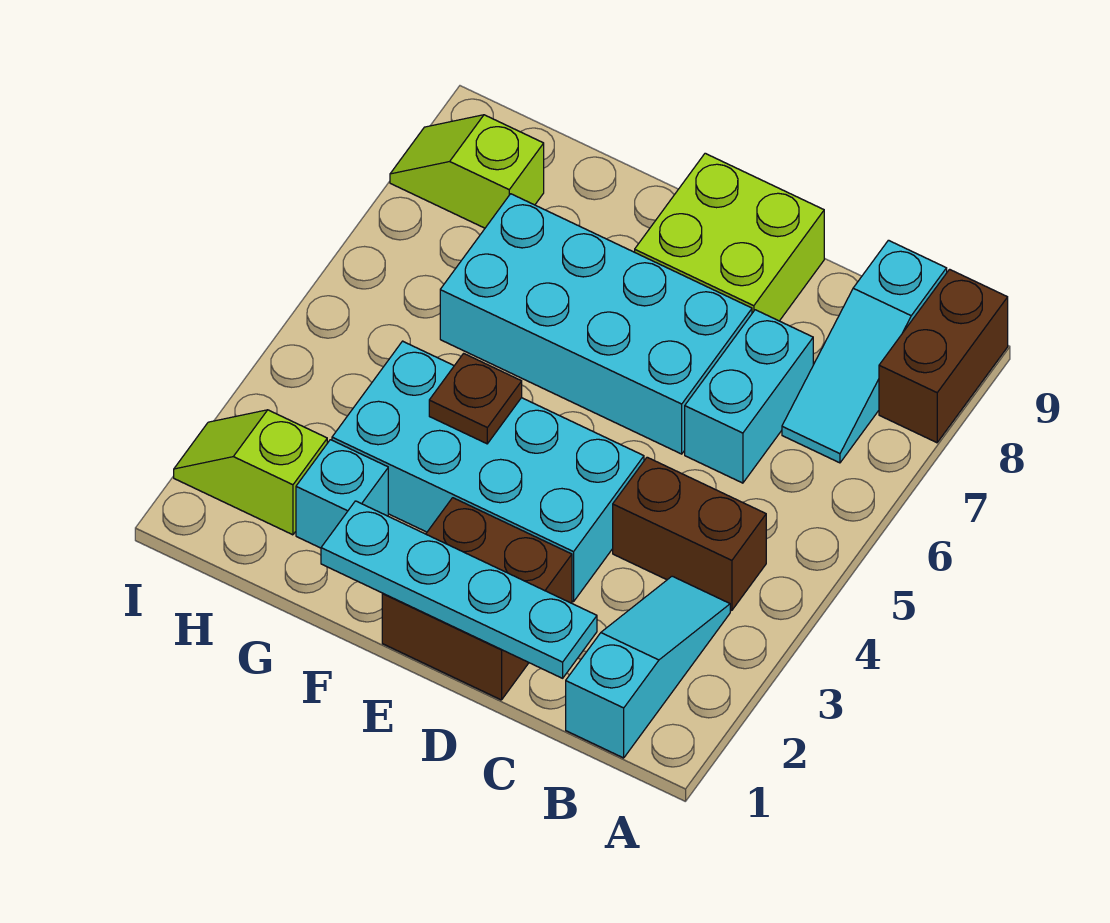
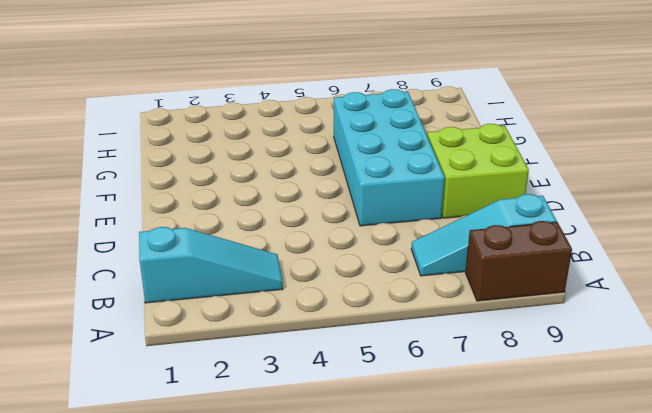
none -> brown 1x2 brick [613,457,766,610]
none -> cyan 1x2 brick [685,310,813,483]
none -> brown 2x2 brick [382,498,572,700]

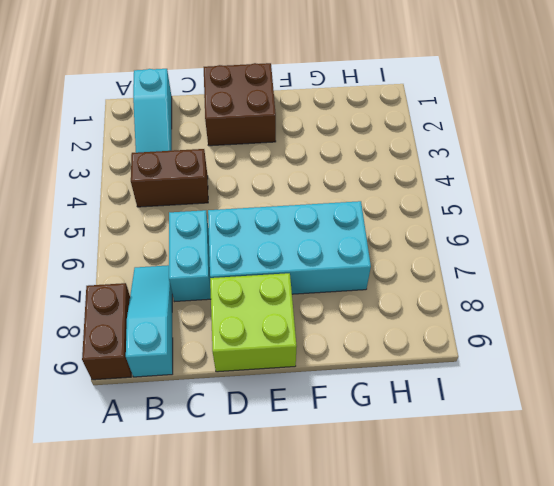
none -> cyan 2x4 brick [332,341,644,602]
none -> cyan 1x1 brick [296,440,388,548]
none -> lime 1x2 slope [174,410,327,535]

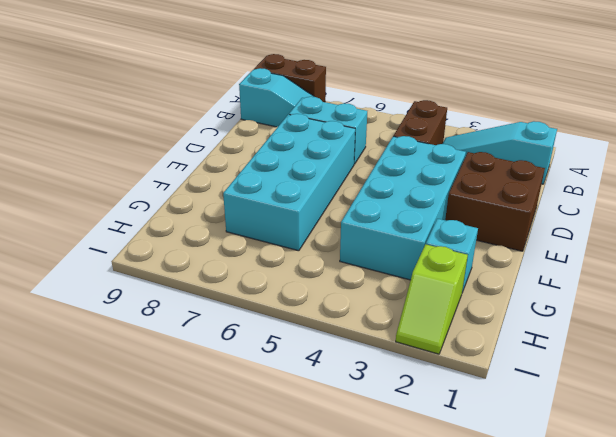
none -> lime 2x2 brick [635,153,824,321]
none -> lime 1x2 slope [390,115,544,228]
none -> cyan 1x4 plate [321,501,597,678]

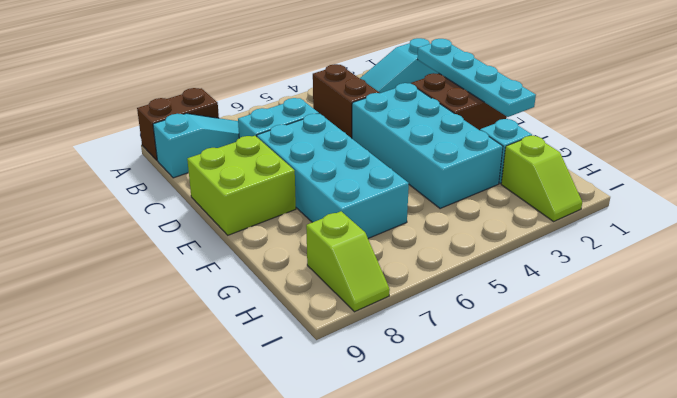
none -> brown 1x1 plate [429,353,522,444]

